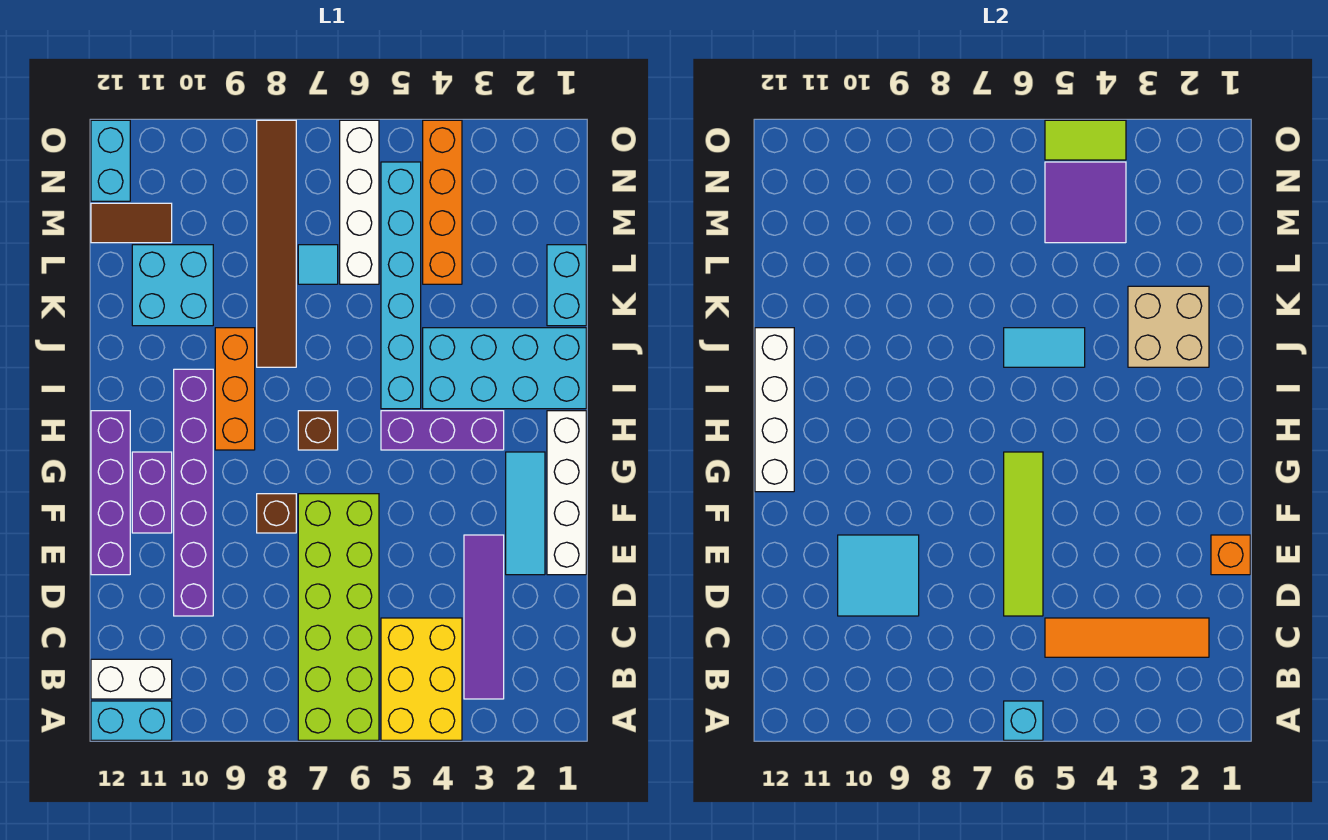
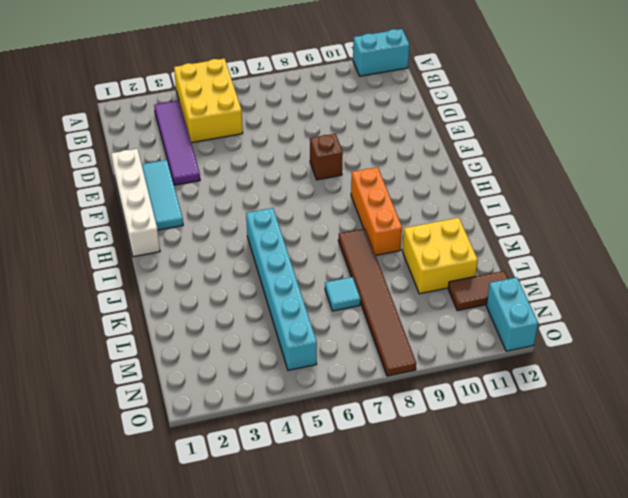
yellow 2x2 brick [402,218,478,294] -> cyan 2x2 brick [132,245,213,326]
none -> lime 2x6 brick [298,494,379,740]
none -> white 1x2 brick [91,659,172,699]
none -> purple 1x6 brick [174,369,213,616]
none -> purple 1x4 brick [91,411,130,575]

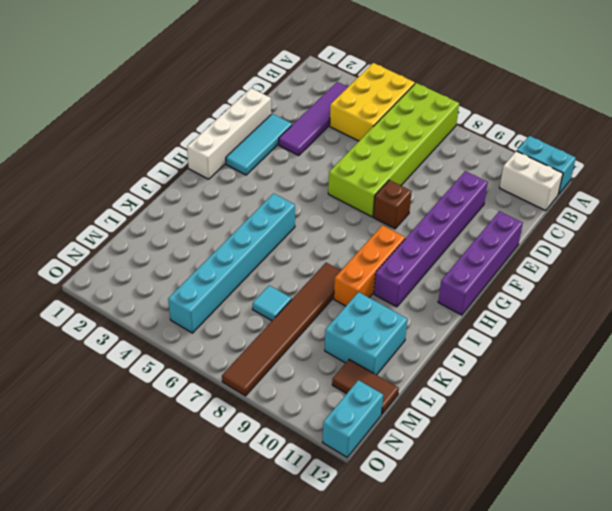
none -> purple 1x2 brick [132,452,172,533]
none -> purple 1x3 brick [381,411,504,450]
none -> brown 1x1 brick [298,411,338,450]
none -> cyan 2x4 brick [423,328,586,409]

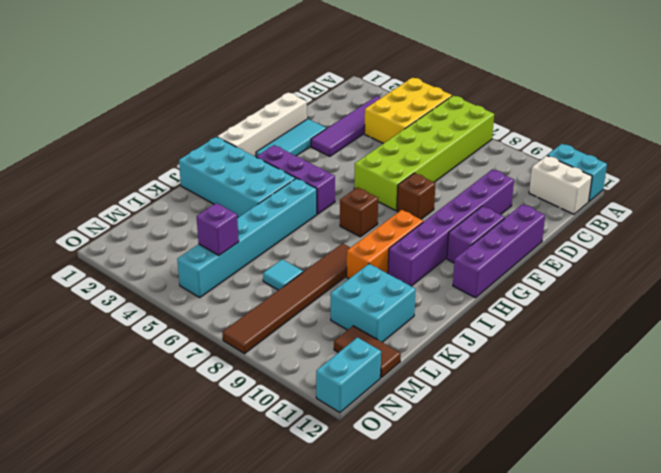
purple 1x1 brick [197,203,239,255] -> purple 2x2 tile [1045,162,1126,243]
none -> cyan 1x2 brick [547,245,586,326]
none -> orange 1x4 brick [423,120,462,284]
none -> white 1x4 brick [340,120,379,284]
none -> cyan 1x1 brick [1004,701,1043,740]

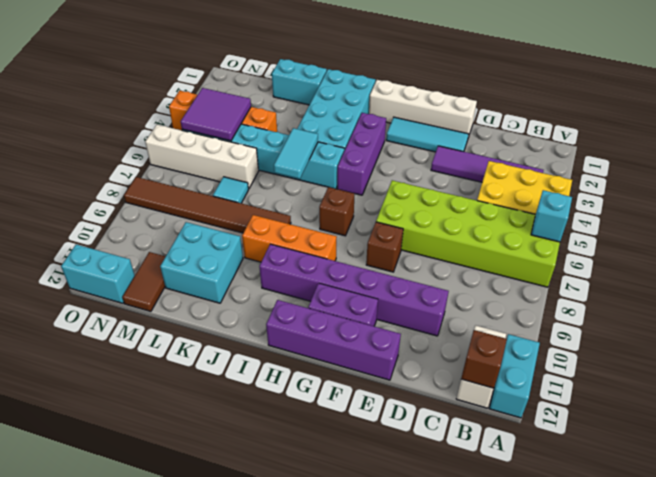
brown 1x1 brick [461,330,507,388] -> none
none -> orange 1x4 tile [1045,618,1209,657]
none -> lime 1x4 tile [1004,452,1043,616]
none -> cyan 2x2 tile [838,535,919,616]
none -> orange 1x1 brick [1211,535,1250,575]

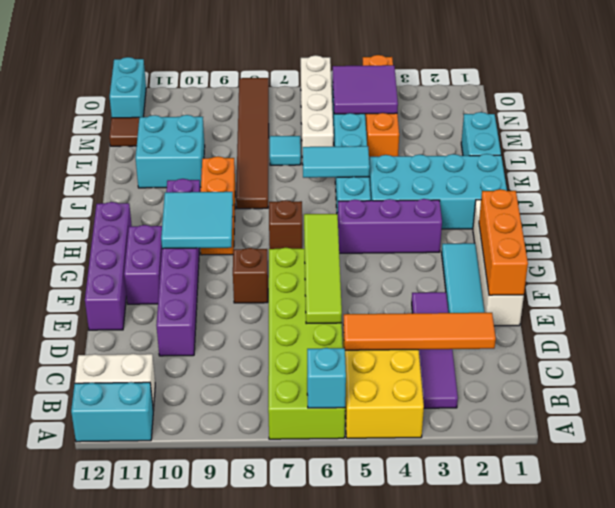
orange 1x3 brick [479,189,528,295] -> orange 1x1 brick [1211,535,1250,575]
cyan 2x2 tile [161,192,233,249] -> cyan 2x2 tile moved to [838,535,919,616]
none -> white 1x4 brick [755,328,794,492]
none -> tan 2x2 brick [1128,286,1209,367]
none -> lime 1x2 tile [1045,120,1126,160]

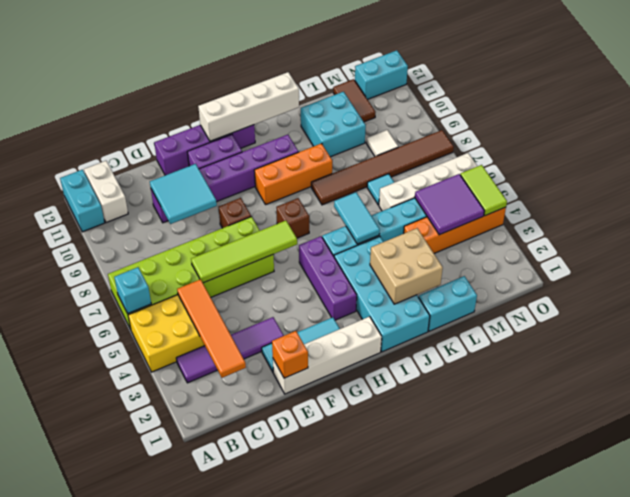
white 1x1 tile [366,130,398,156] -> none

